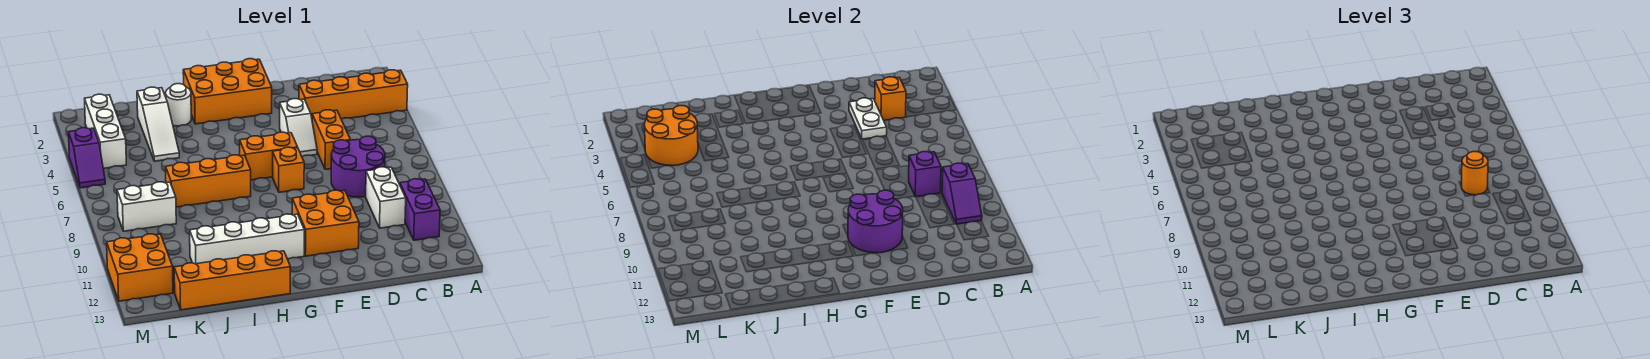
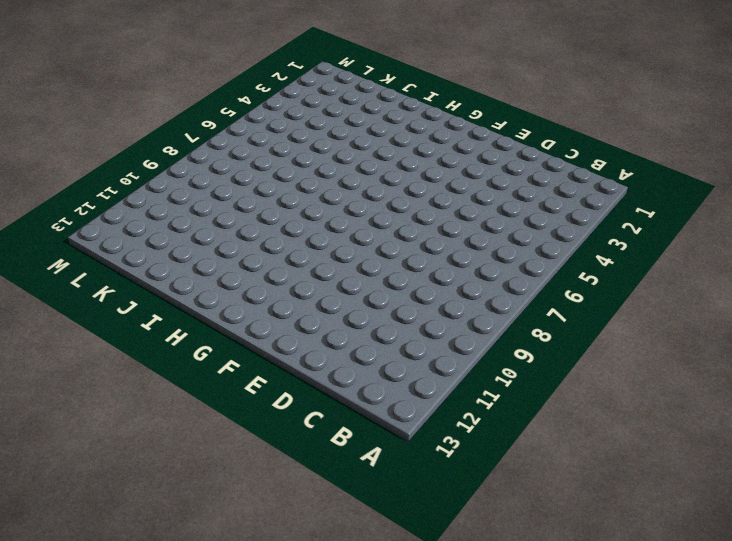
none -> orange 1x4 brick [299,70,408,119]
none -> purple 1x2 brick [400,179,440,240]
none -> purple 2x2 round brick [331,136,385,197]

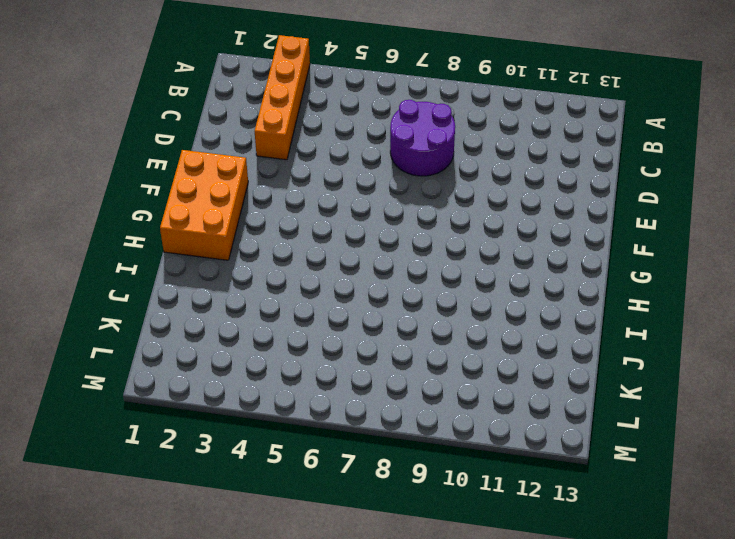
none -> purple 1x2 brick [400,179,440,240]
none -> white 1x2 brick [366,167,406,228]
none -> orange 1x2 brick [312,110,350,169]

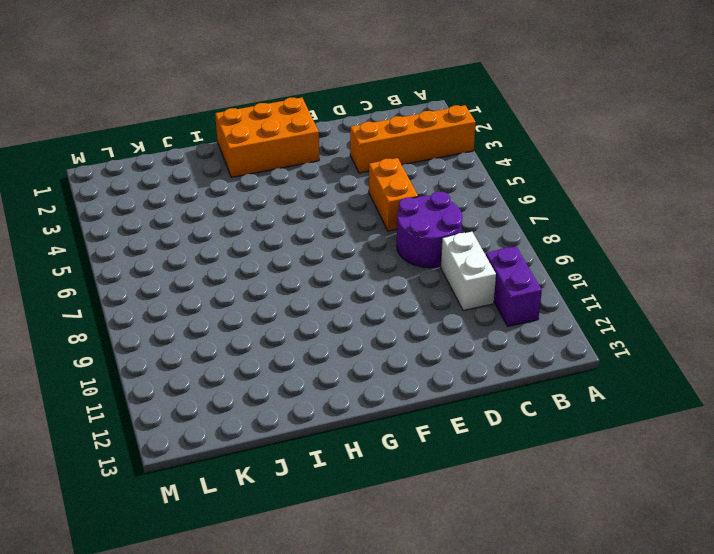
none -> white 1x2 slope [280,99,317,156]
none -> orange 2x2 brick [292,190,359,256]
none -> orange 1x2 brick [240,132,298,180]

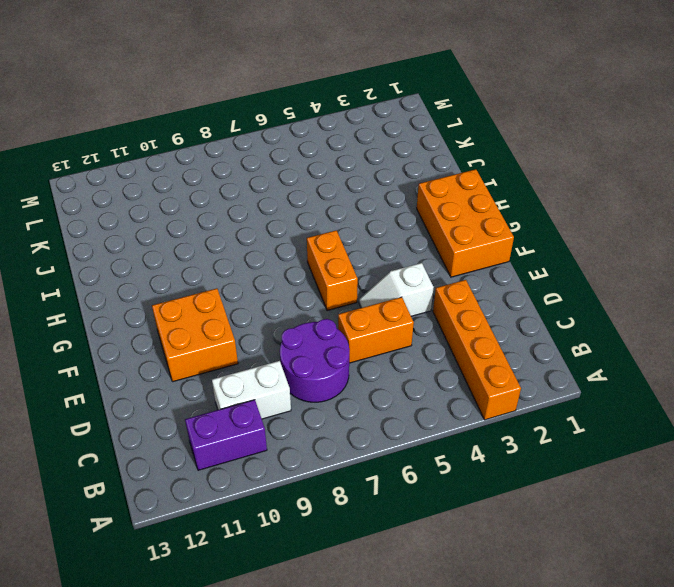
none -> orange 1x1 brick [273,147,304,192]
none -> white 1x4 brick [190,214,304,264]
none -> orange 1x3 brick [166,155,251,207]

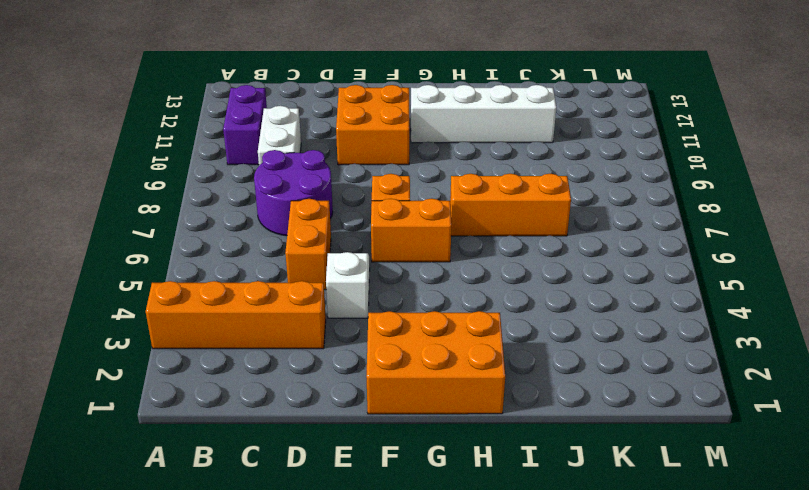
none -> orange 1x4 brick [174,251,290,310]
none -> white 1x1 round brick [166,84,191,126]
none -> white 1x3 slope [137,87,179,161]

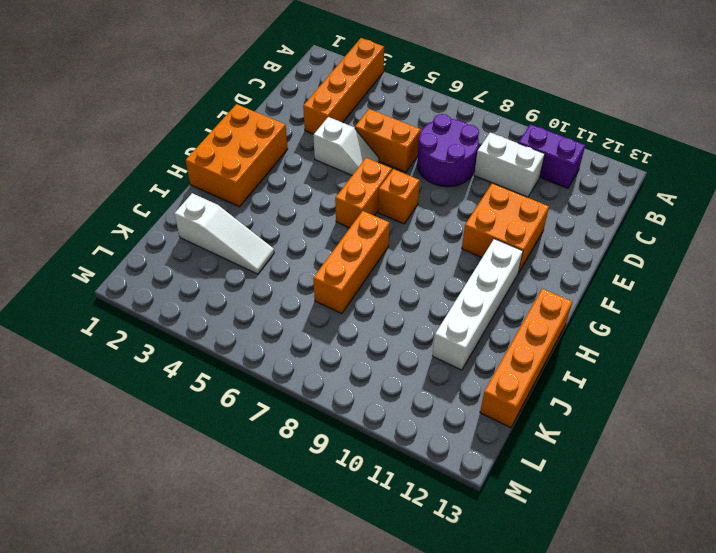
none -> white 1x1 round brick [166,84,191,126]
none -> white 1x2 brick [117,182,176,231]
none -> white 1x3 brick [85,94,126,168]

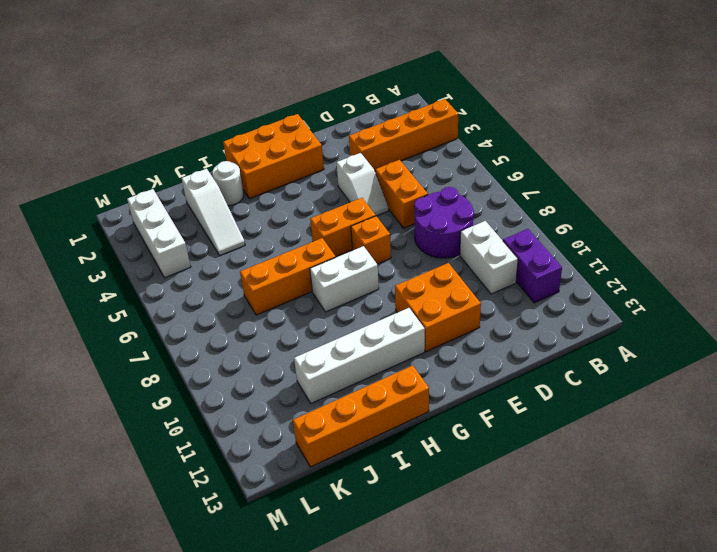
white 1x2 brick [310,246,379,312] -> white 1x2 brick moved to [117,182,176,231]
none -> orange 2x2 brick [107,234,173,301]
none -> purple 1x2 slope [68,128,105,188]
none -> purple 1x2 slope [942,163,982,224]

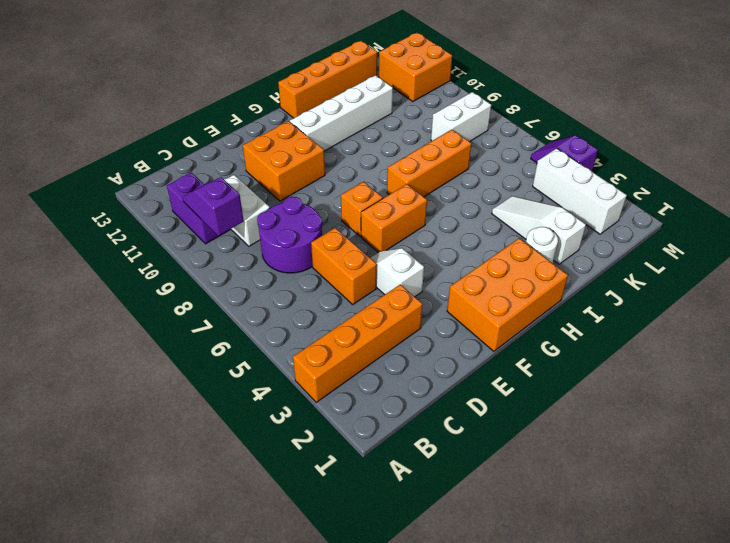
none -> orange 1x1 brick [875,77,906,120]
none -> purple 1x1 brick [909,152,941,197]
none -> white 1x2 plate [849,98,887,139]

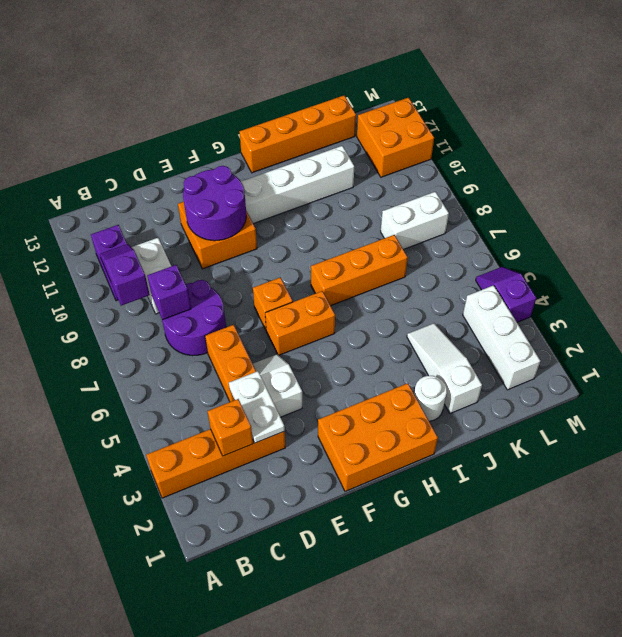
none -> orange 2x2 round brick [644,106,698,166]
none -> orange 1x1 round brick [1462,152,1488,195]

